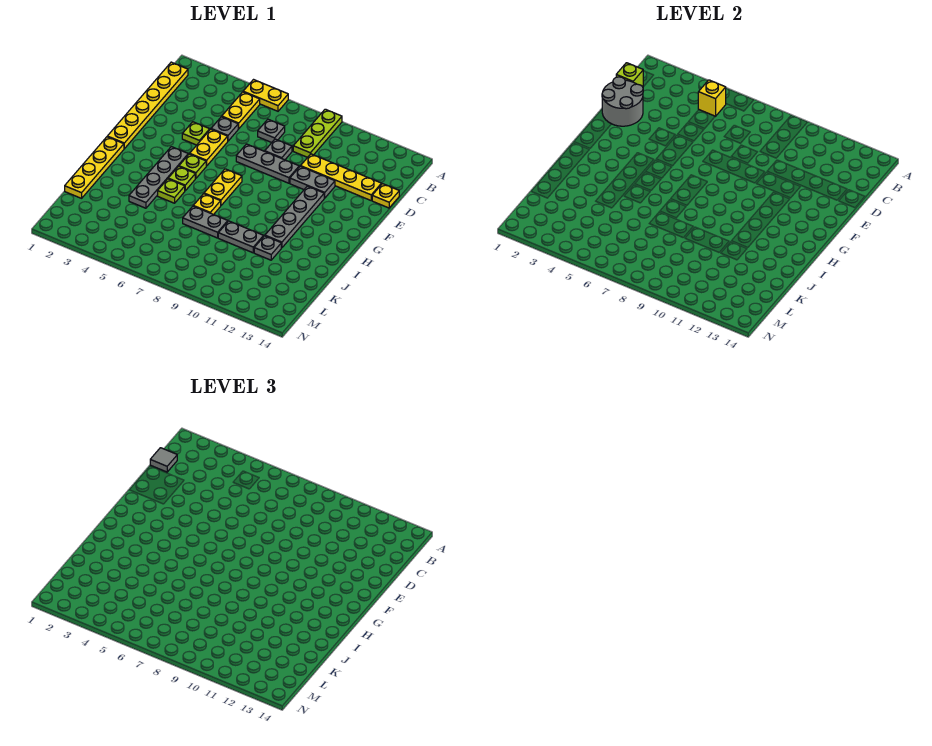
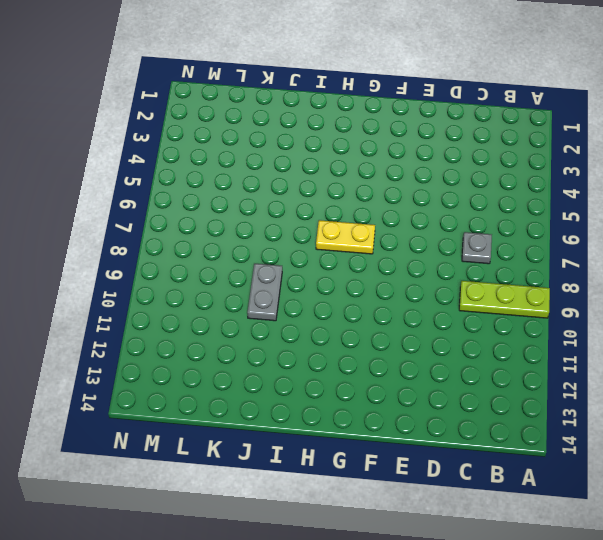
none -> yellow 1x2 plate [243,80,288,111]
none -> yellow 1x6 plate [107,62,188,149]
none -> yellow 1x2 plate [222,92,260,129]

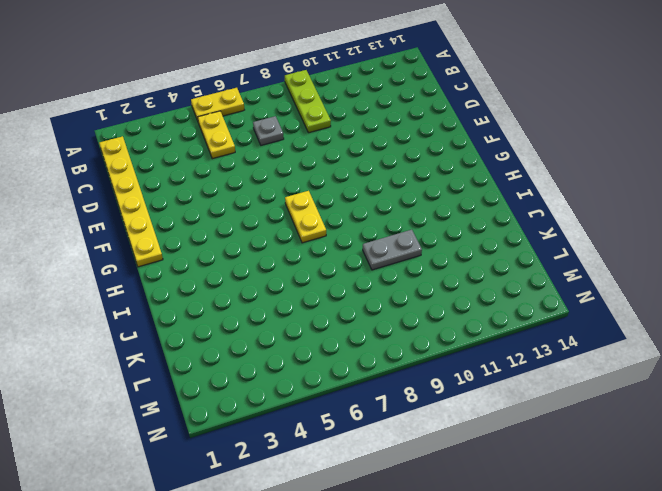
none -> grey 1x1 plate [211,117,238,141]
none -> grey 1x1 plate [265,139,292,160]
none -> yellow 1x4 plate [301,154,382,200]

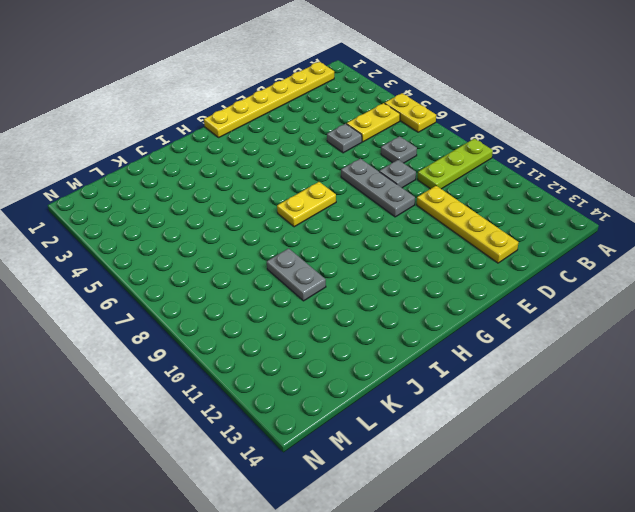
none -> yellow 1x1 plate [372,184,399,208]
none -> lime 1x1 plate [182,122,210,145]
none -> yellow 1x2 plate [190,129,228,166]

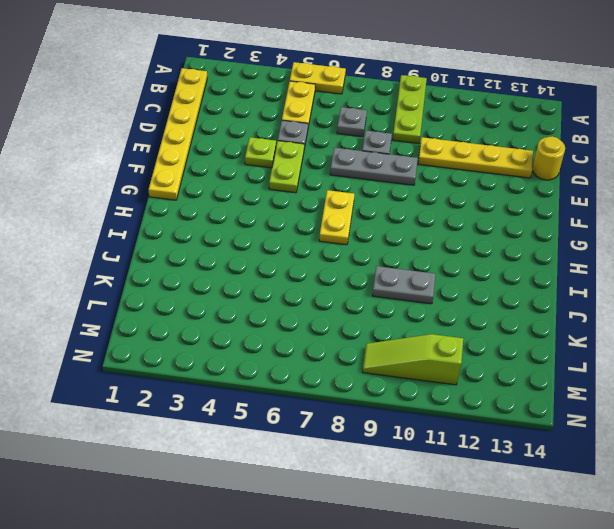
yellow 1x1 round brick [532,136,565,180] -> yellow 1x1 plate [372,184,399,208]
lime 1x2 plate [269,141,304,193] -> yellow 1x2 plate [190,129,228,166]
lime 1x3 slope [363,334,463,385] -> none
none -> grey 1x2 plate [290,166,335,198]
none -> grey 1x4 plate [265,186,324,248]
none -> grey 1x4 plate [129,147,188,208]

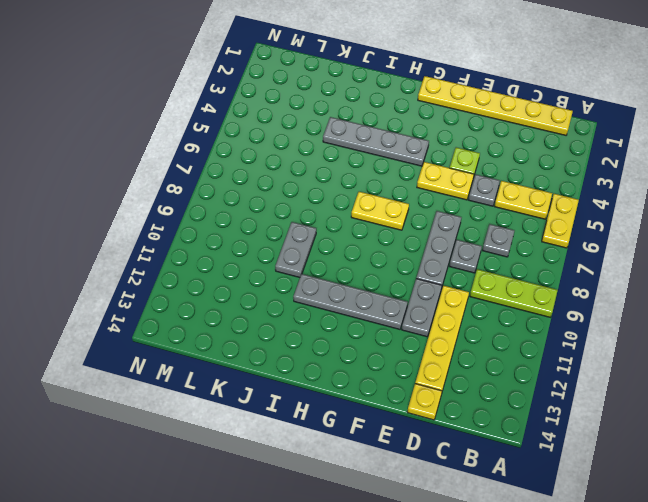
none -> lime 1x1 plate [179,154,206,178]
none -> yellow 1x4 plate [65,137,124,198]
none -> lime 1x1 plate [168,166,195,191]

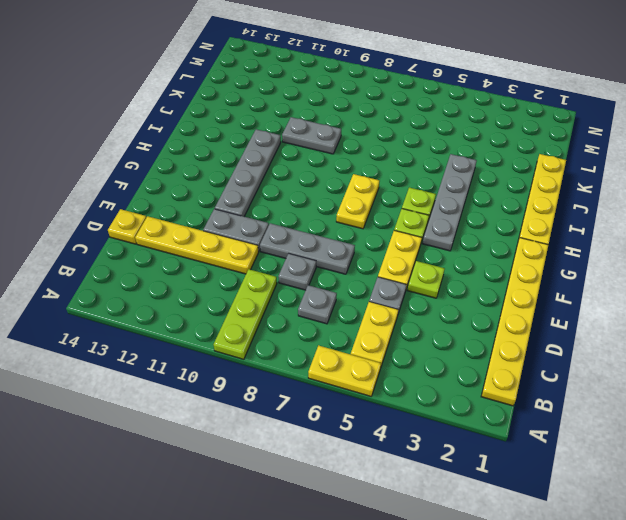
none -> lime 1x1 plate [158,179,185,203]
none -> yellow 1x1 plate [194,194,221,215]
none -> grey 1x2 plate [183,206,228,238]

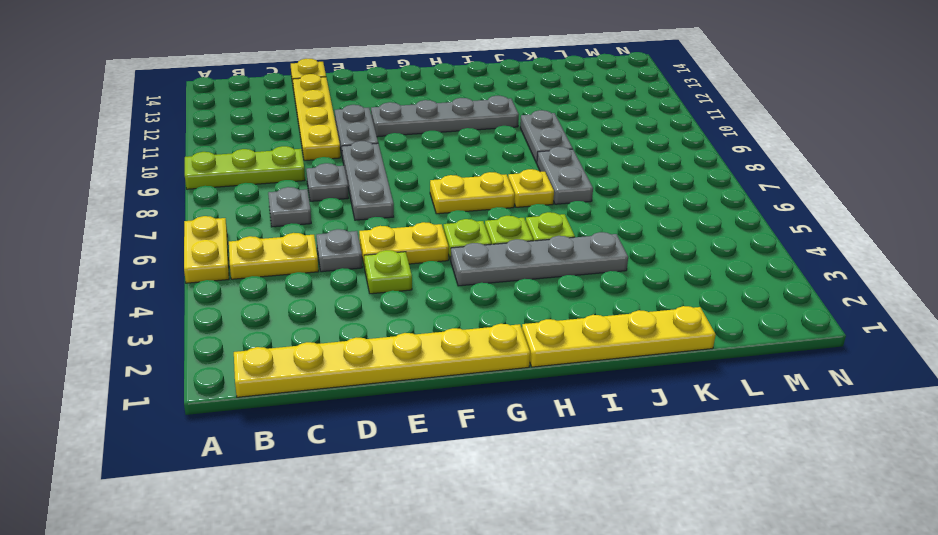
none -> grey 1x1 plate [254,236,281,260]
none -> yellow 1x1 brick [698,80,726,116]
none -> lime 1x1 brick [616,63,643,87]

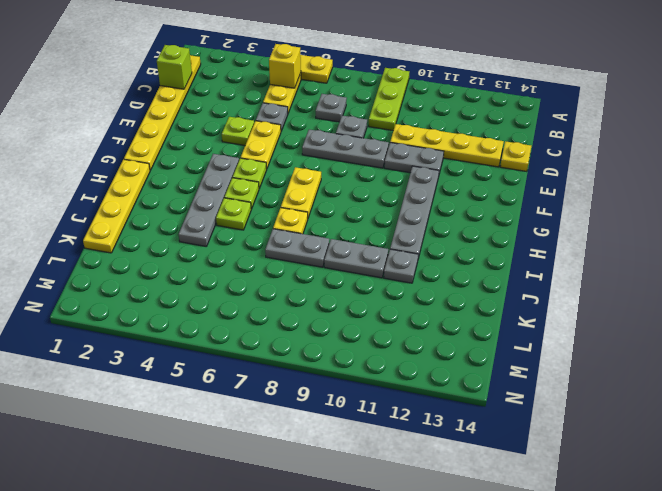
none -> grey 2x2 round brick [602,77,643,126]
none -> grey 1x1 tile [150,448,177,472]

